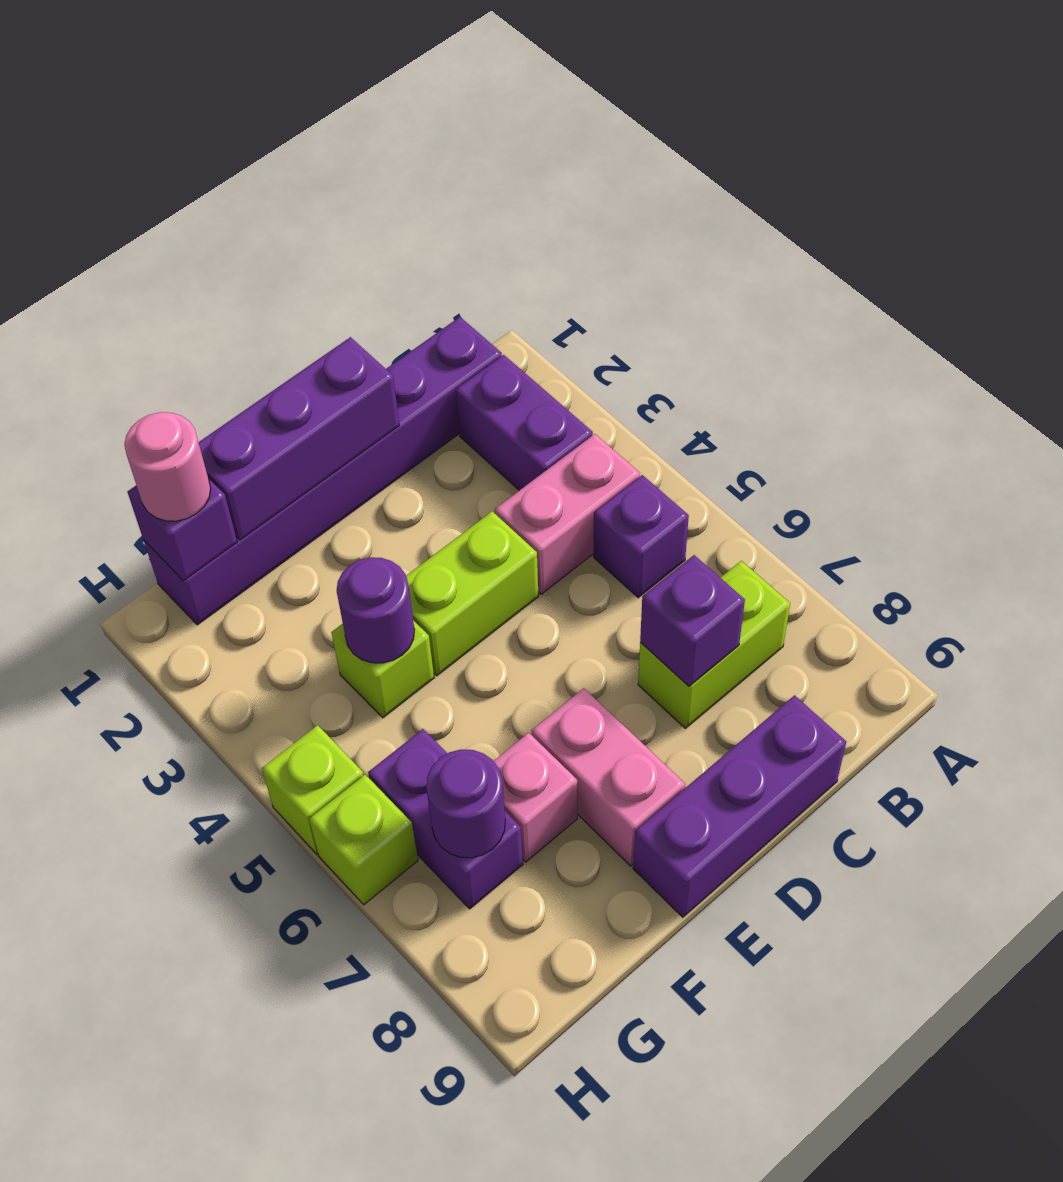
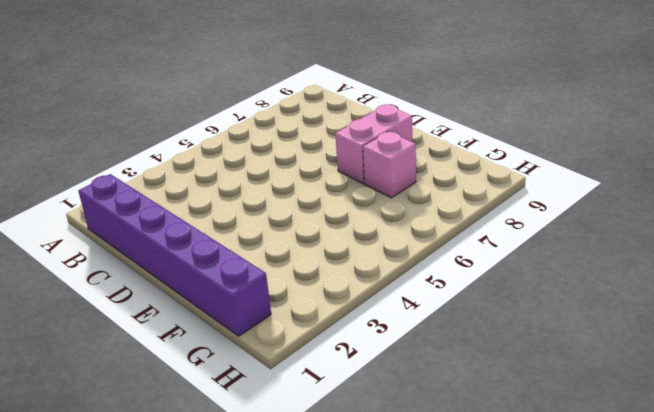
none -> purple 1x2 brick [456,355,593,490]
none -> pink 1x2 brick [495,434,640,594]
none -> purple 1x1 brick [594,475,689,598]

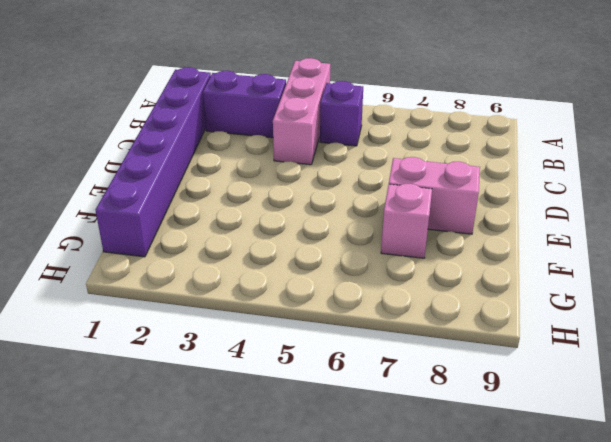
pink 1x3 brick [273,58,330,165] -> pink 1x2 brick [495,434,640,594]
none -> lime 1x2 brick [638,561,790,728]
none -> purple 1x3 brick [633,695,846,917]
none -> lime 1x2 brick [406,511,538,676]

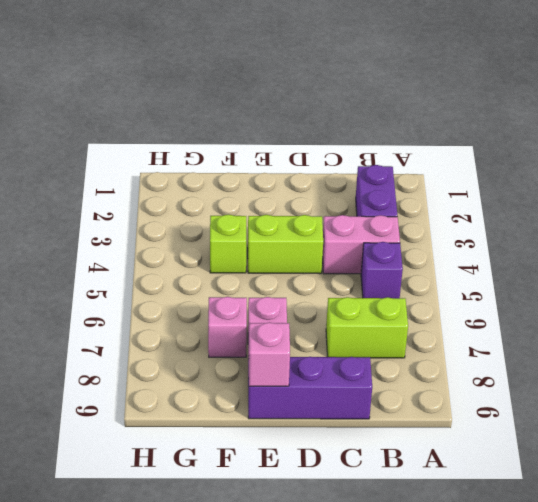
pink 1x1 brick [249,322,290,386] -> none
none -> purple 1x6 brick [144,317,502,625]
none -> purple 1x2 brick [368,729,523,909]
none -> lime 1x1 brick [262,725,364,854]

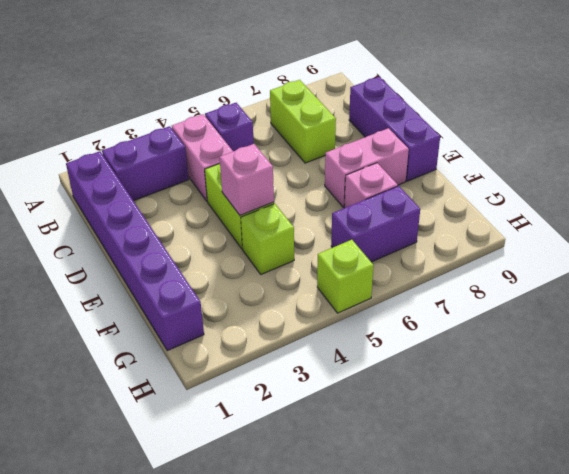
pink 1x1 brick [220,144,274,215] -> none
none -> lime 1x1 brick [309,774,418,905]
none -> purple 1x1 brick [640,555,745,686]
none -> purple 1x3 brick [199,337,399,540]

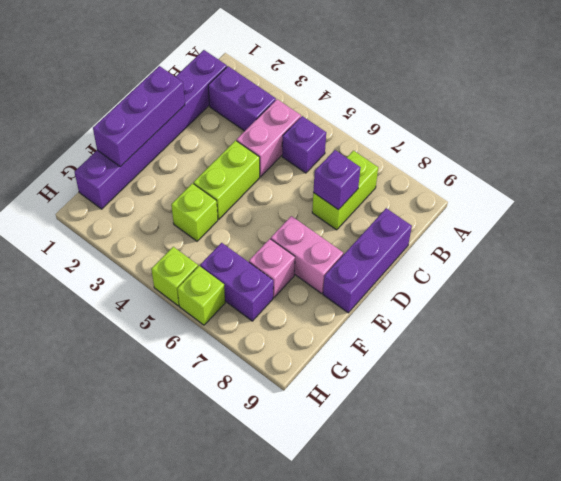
none -> purple 1x1 round brick [337,557,414,663]
none -> purple 1x1 brick [127,478,237,581]
none -> purple 1x1 round brick [426,749,505,858]

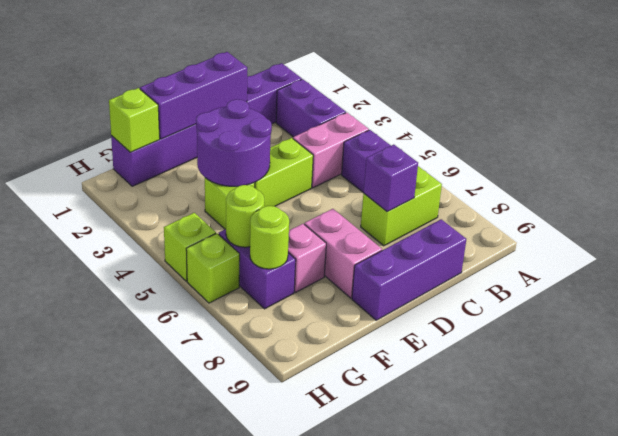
purple 2x2 round brick [196,99,272,186] -> purple 1x1 round brick [337,557,414,663]
lime 1x1 brick [109,88,160,152] -> purple 1x1 brick [127,478,237,581]
lime 1x1 round brick [226,185,264,247] -> none
lime 1x1 round brick [250,206,289,269] -> purple 1x1 round brick [426,749,505,858]
none -> pink 1x1 round brick [124,412,211,521]

